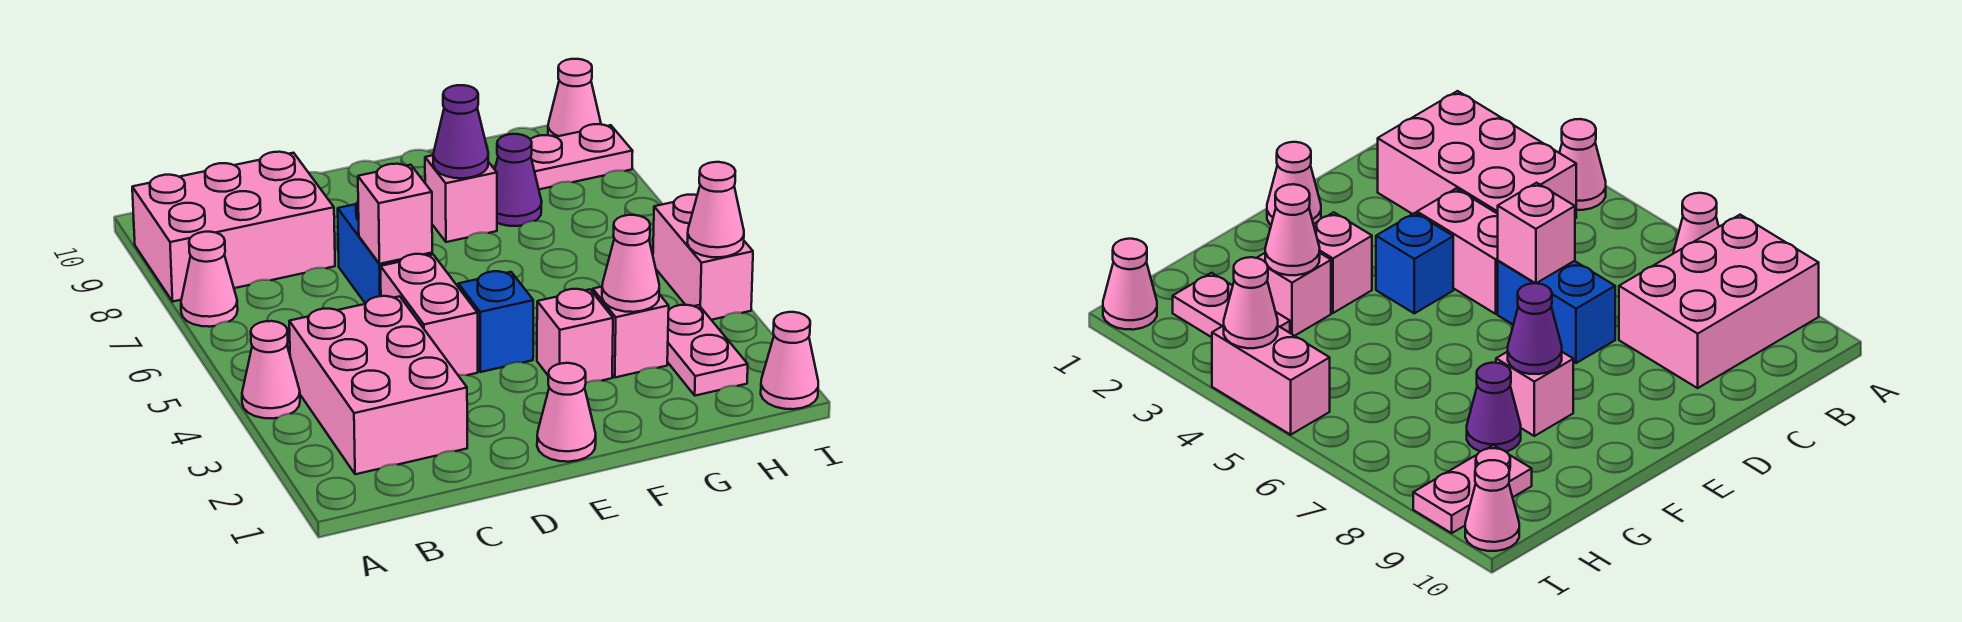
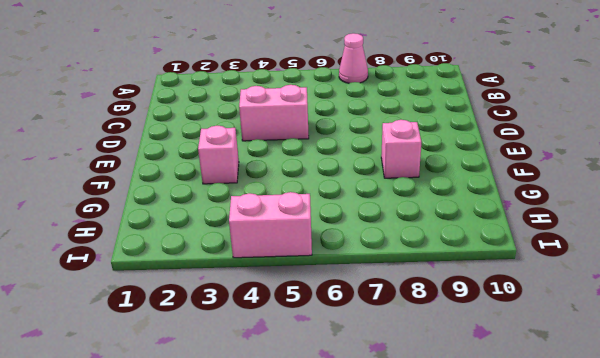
none -> pink 1x1 cone [242,321,300,419]
none -> pink 2x3 brick [132,152,335,301]
none -> pink 2x3 brick [289,296,467,474]

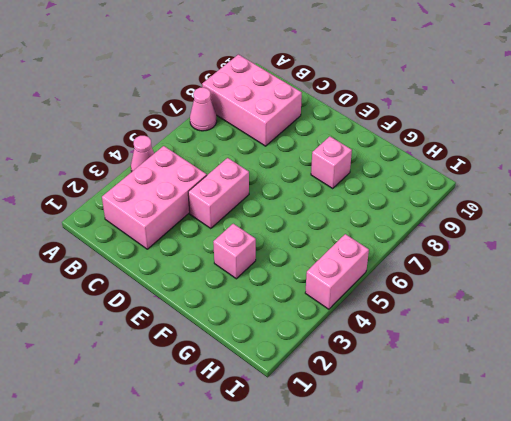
none -> blue 1x2 brick [338,202,432,304]
none -> pink 1x1 cone [537,363,596,462]
none -> blue 1x1 brick [458,271,533,372]

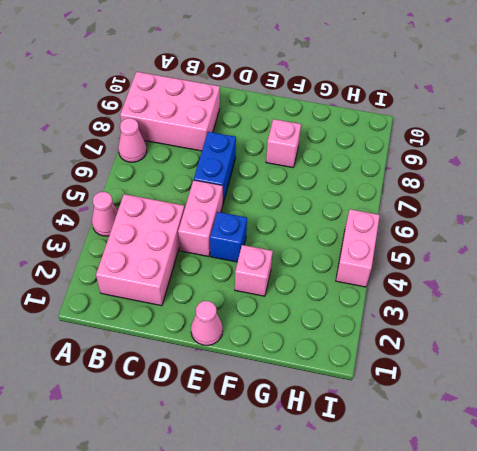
none -> pink 1x1 brick [593,287,669,377]
none -> purple 1x1 cone [495,134,542,226]
none -> pink 1x2 plate [667,305,748,396]

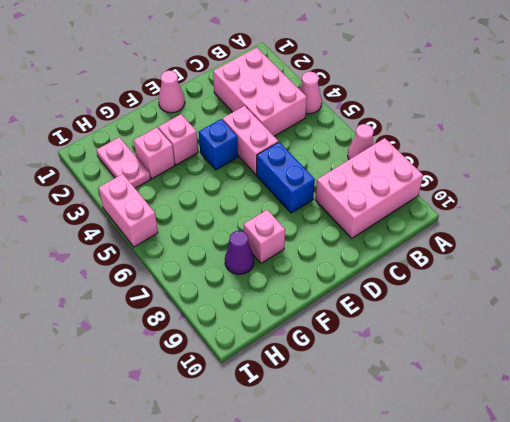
none -> pink 1x2 plate [530,124,633,189]
none -> pink 1x1 cone [761,312,818,409]
none -> pink 1x1 cone [548,59,601,137]

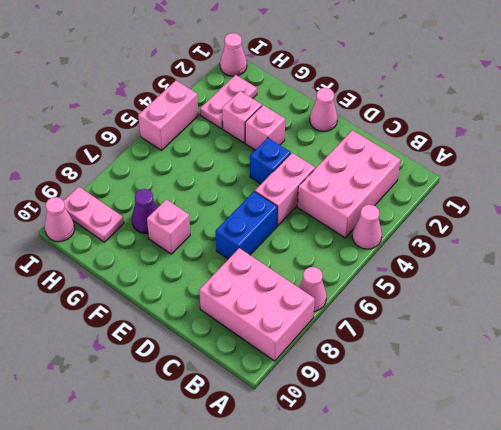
none -> pink 1x1 brick [358,164,432,264]
none -> purple 1x1 cone [433,85,488,178]
none -> pink 1x1 cone [602,215,659,312]

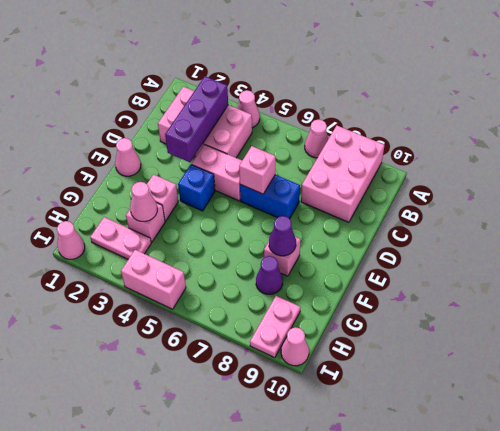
purple 1x3 brick [165,76,228,162] -> none
none -> pink 1x1 cone [687,162,744,257]

